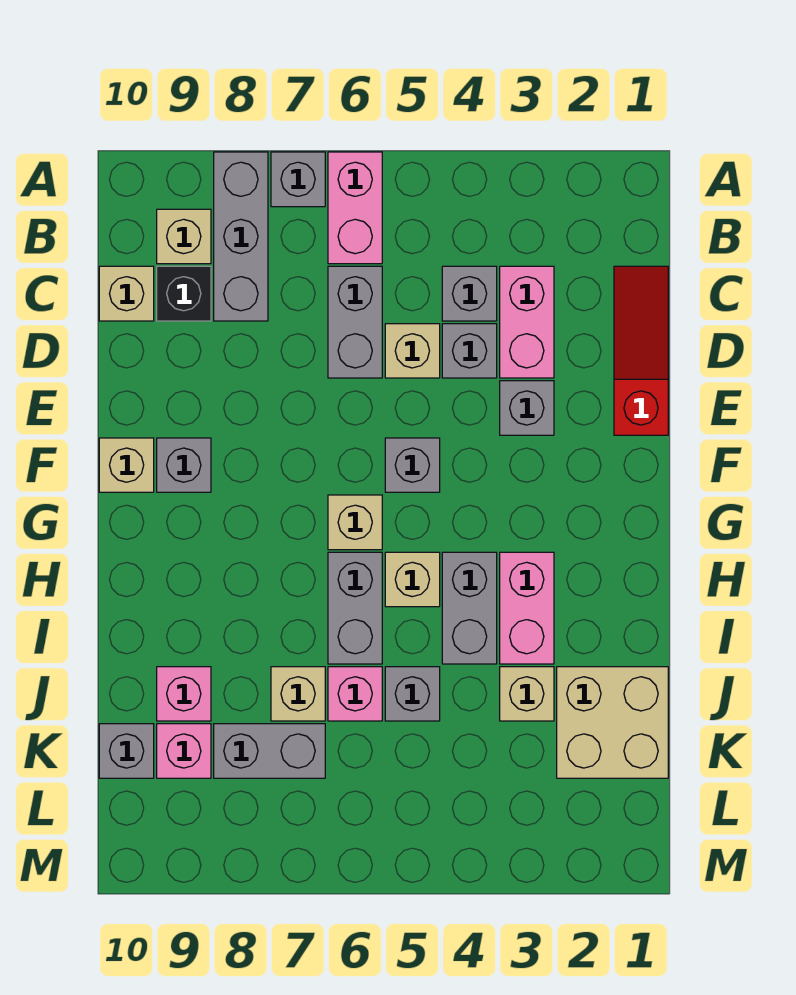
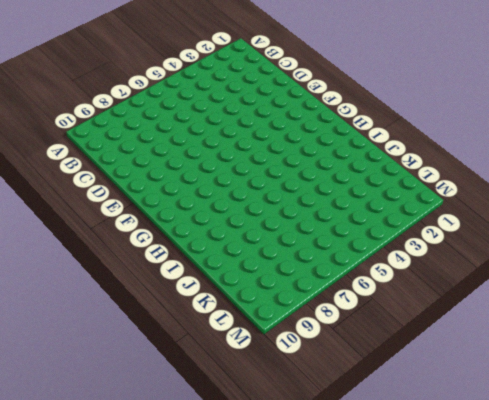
none -> pink 1x2 brick [328,152,382,264]
none -> grey 1x1 brick [271,152,325,207]
none -> grey 1x3 brick [214,152,268,321]
none -> tan 1x1 brick [157,209,211,264]

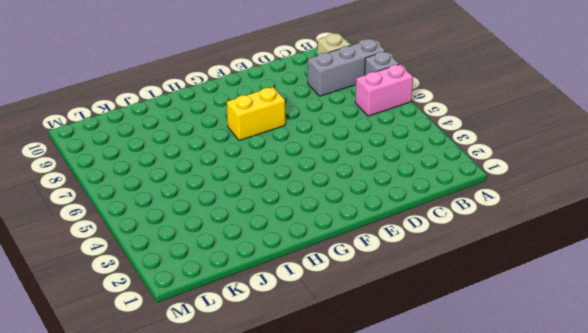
yellow 1x2 brick [227,87,285,141] -> none
none -> red 1x3 slope [614,266,668,435]
none -> pink 1x2 brick [500,266,554,378]
none -> grey 1x1 brick [442,266,497,321]
none -> grey 1x2 brick [328,266,382,378]

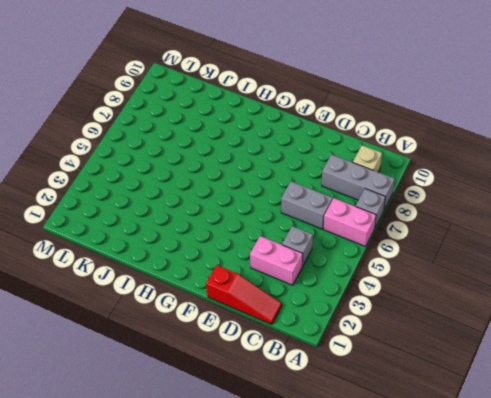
none -> black 1x1 brick [157,266,211,321]
none -> tan 1x1 brick [99,266,154,321]
none -> grey 1x1 brick [442,324,497,378]
none -> tan 1x1 brick [385,324,440,378]

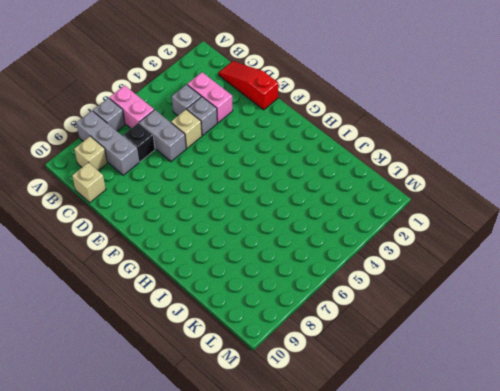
black 1x1 brick [123,123,155,162] -> black 1x1 brick moved to [157,266,211,321]
none -> grey 1x1 brick [500,381,554,435]
none -> grey 1x1 brick [385,438,440,492]
none -> grey 1x1 brick [157,438,211,492]
none -> tan 1x1 brick [99,438,154,492]

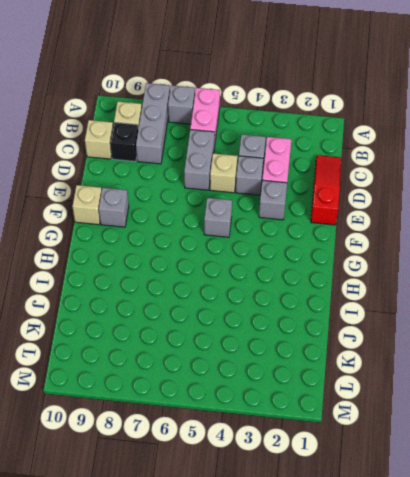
none -> tan 1x1 brick [328,495,382,550]
none -> pink 1x2 brick [500,552,554,664]
none -> grey 1x2 brick [442,552,497,664]
none -> tan 1x1 brick [385,552,440,607]

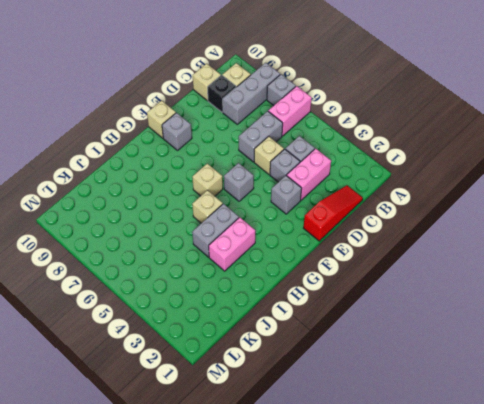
none -> grey 1x2 brick [328,552,382,664]
none -> tan 2x2 brick [557,667,668,778]
none -> tan 1x1 brick [500,667,554,721]
none -> grey 1x1 brick [385,667,440,721]

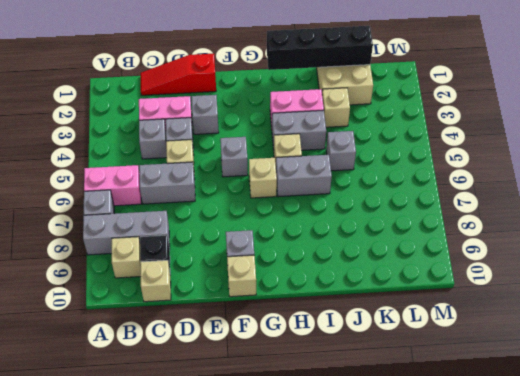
black 1x4 brick [267,26,373,70] -> none
none -> pink 1x1 brick [328,667,382,721]
none -> tan 1x1 brick [271,667,325,721]
none -> pink 1x1 brick [157,667,211,721]
none -> grey 1x2 brick [214,724,325,778]

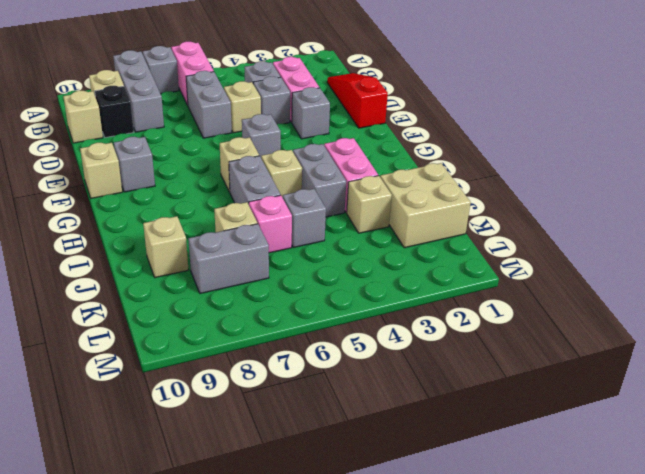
tan 1x1 brick [143,216,188,278] -> pink 1x1 brick [157,667,211,721]
none -> pink 1x1 brick [157,724,211,778]
none -> grey 1x1 brick [99,724,154,778]

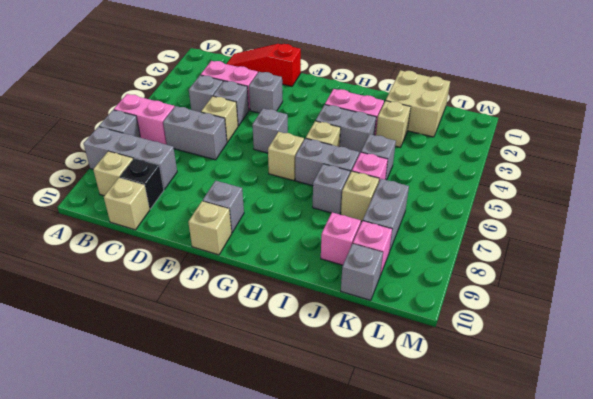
grey 1x1 brick [313,164,350,214] -> none

